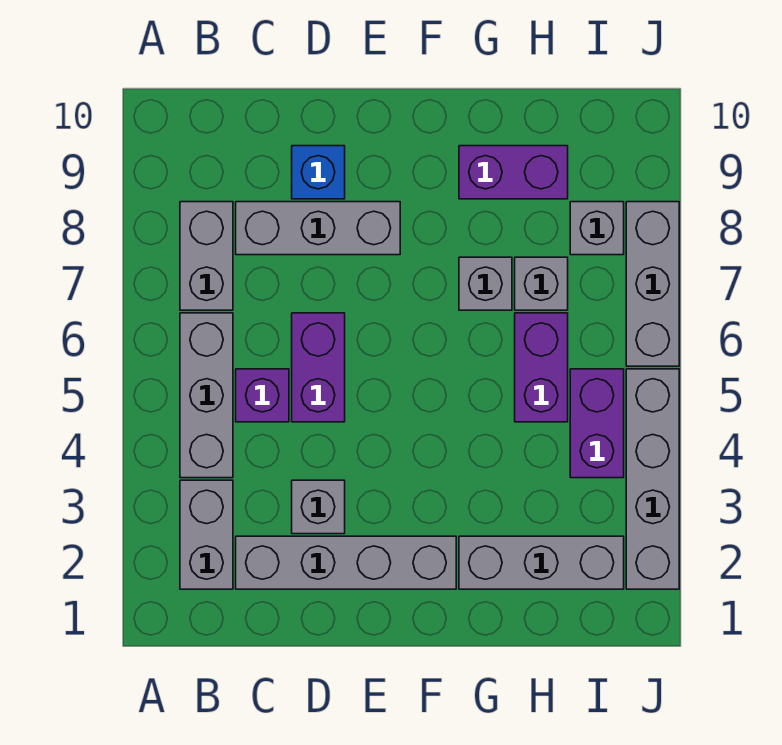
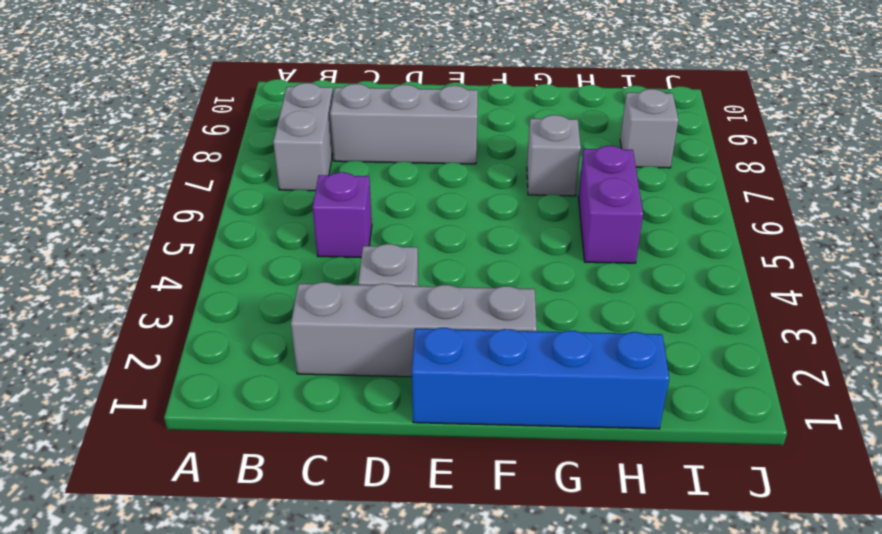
blue 1x4 brick [412,328,669,429] -> none
none -> grey 1x2 brick [180,480,233,589]
none -> grey 1x3 brick [180,313,233,478]
none -> purple 1x2 brick [292,313,345,422]

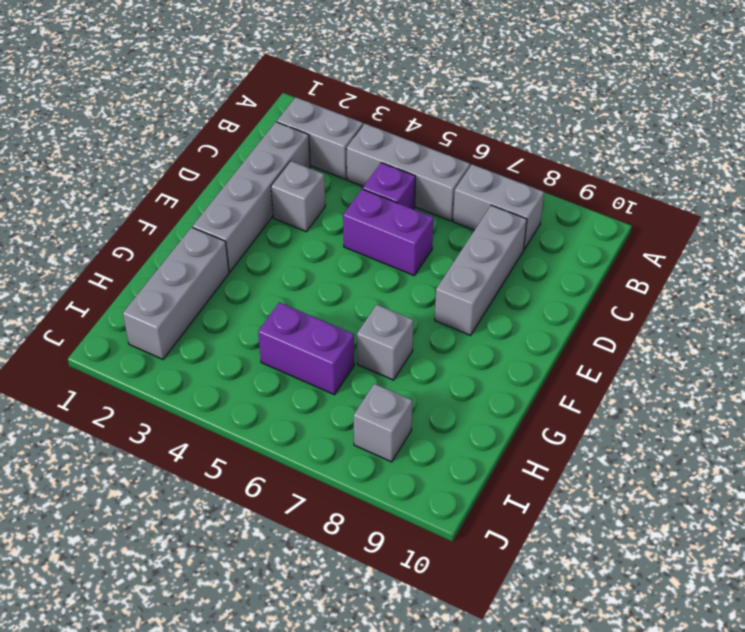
none -> blue 1x1 brick [292,146,345,199]
none -> purple 1x2 brick [459,146,568,199]
none -> grey 1x1 brick [515,257,568,310]

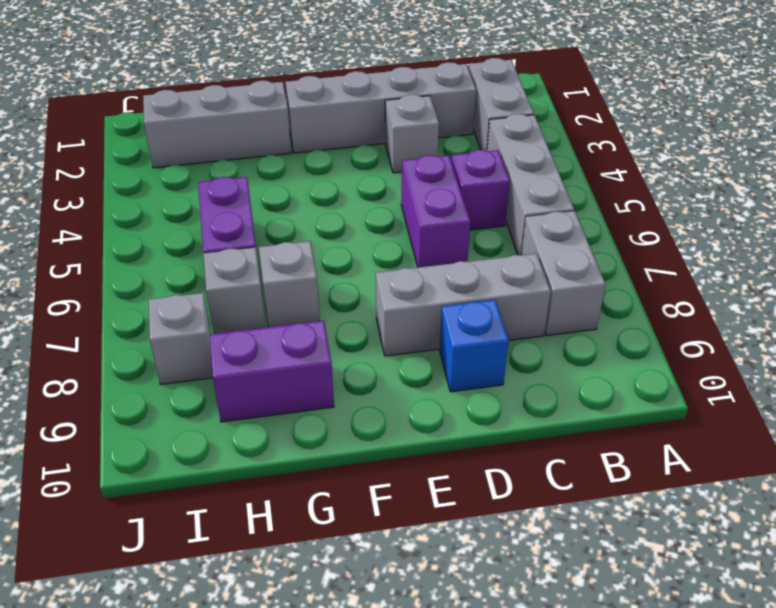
none -> purple 1x2 brick [570,369,624,478]
none -> grey 1x4 brick [626,369,679,589]
none -> grey 1x3 brick [626,202,679,366]

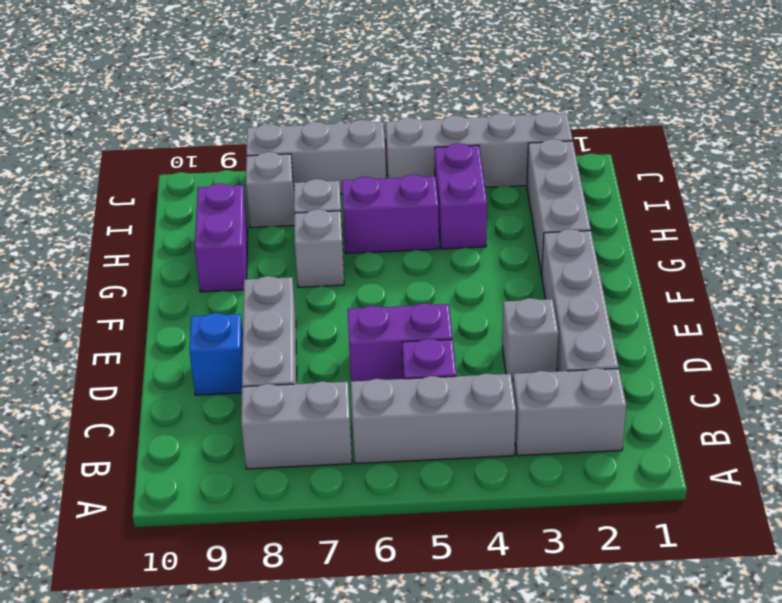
purple 1x2 brick [435,143,487,249] -> purple 1x2 brick turned to [570,369,624,478]

